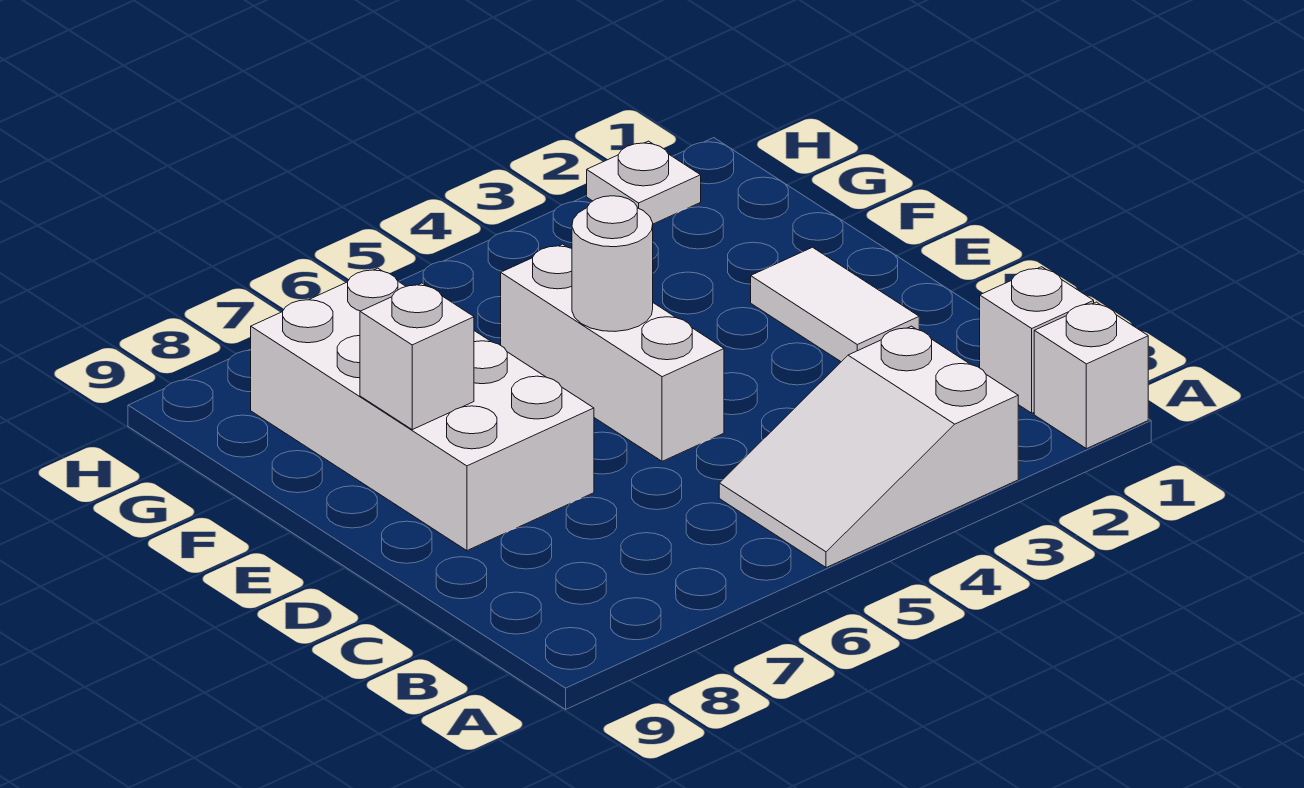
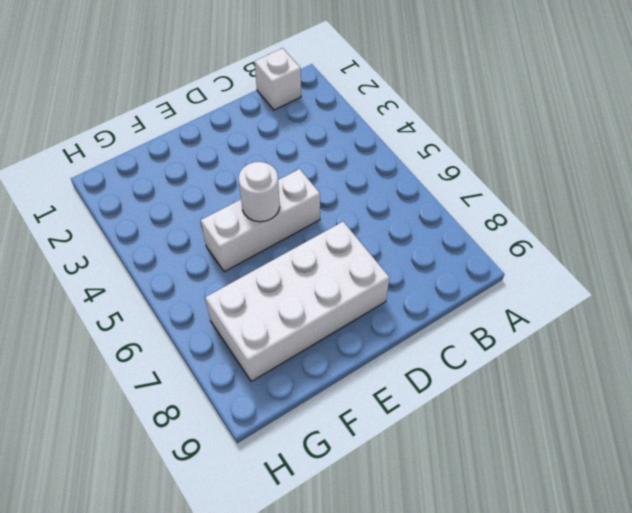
none -> white 1x1 brick [1034,302,1148,449]
none -> white 2x3 slope [719,326,1018,568]

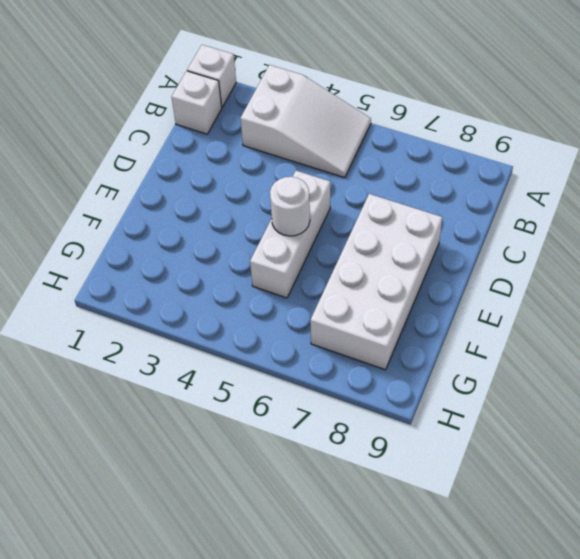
none -> white 1x2 tile [751,247,919,362]
none -> white 1x1 plate [587,141,701,224]

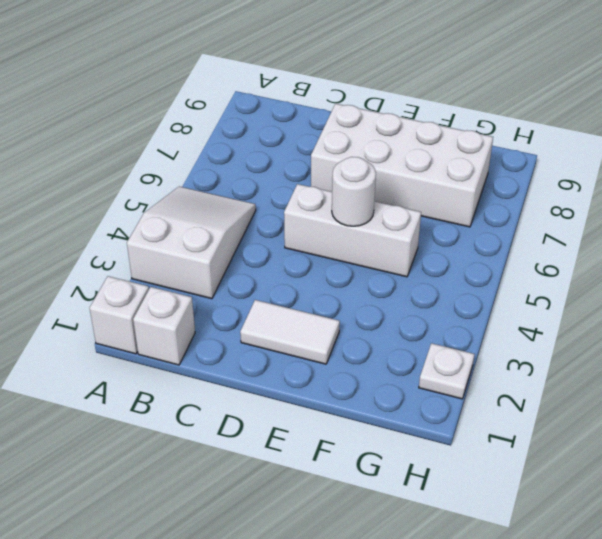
none -> white 1x1 brick [360,283,474,430]

